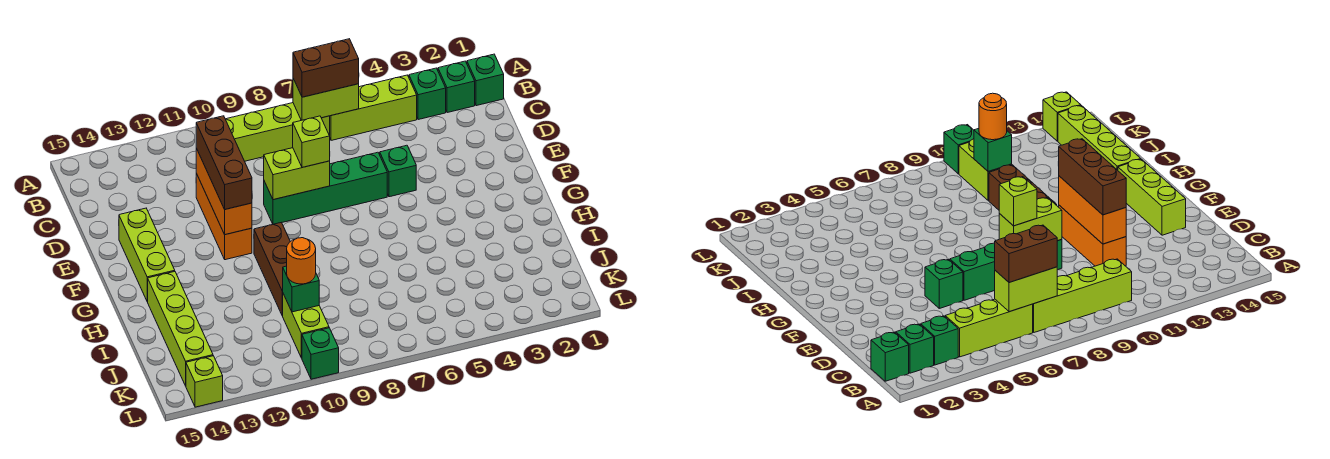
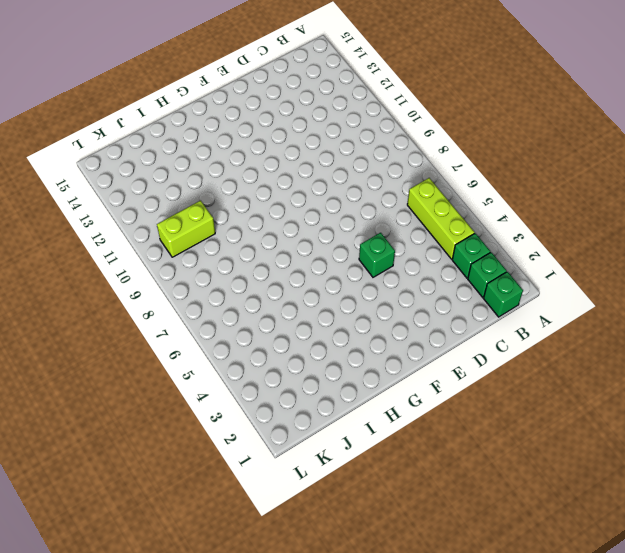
none -> lime 1x4 brick [226,103,330,161]
none -> orange 1x3 brick [196,174,252,260]
none -> green 1x4 brick [264,152,387,224]

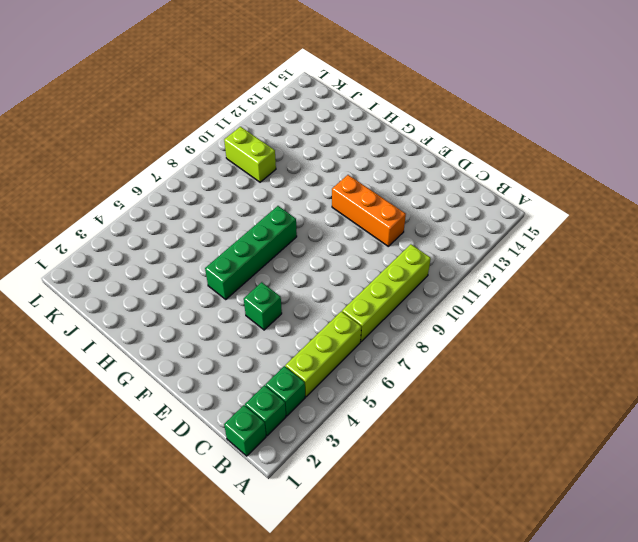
green 1x4 brick [205,206,297,299] -> green 1x4 brick moved to [264,152,387,224]
none -> lime 1x3 brick [119,208,175,301]
none -> brown 1x3 brick [254,222,290,316]
none -> lime 1x4 brick [147,272,213,386]

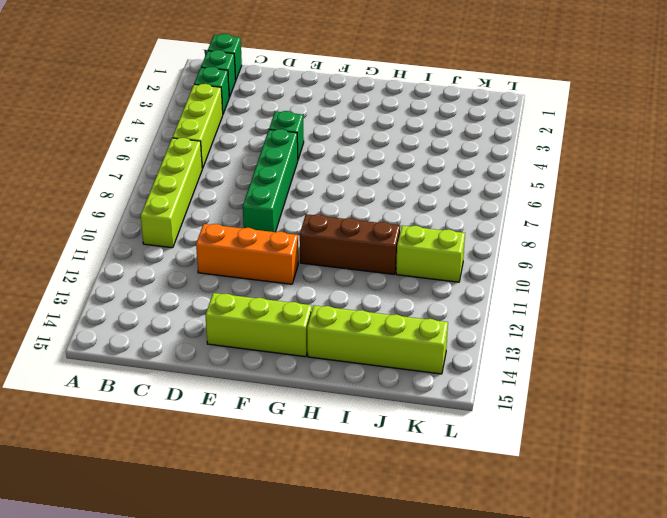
none -> green 1x1 brick [302,328,339,379]
none -> lime 1x1 brick [186,356,223,407]
none -> lime 1x2 brick [293,79,359,120]

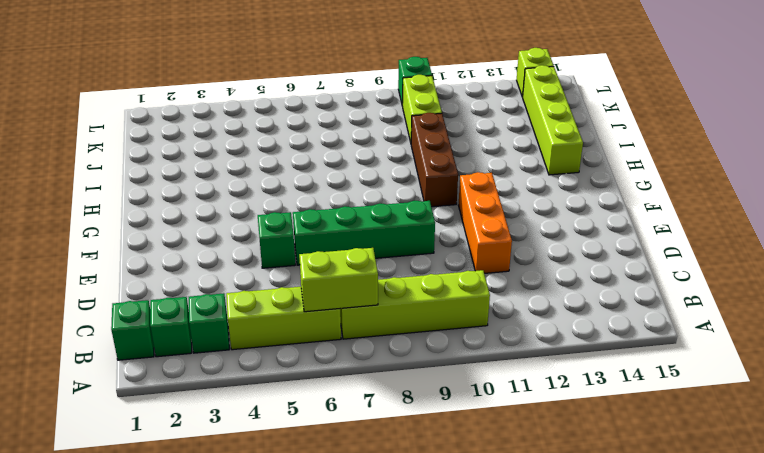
none -> lime 1x3 brick [119,208,175,301]
none -> orange 1x3 brick [196,148,252,235]
none -> lime 1x2 brick [264,148,330,200]

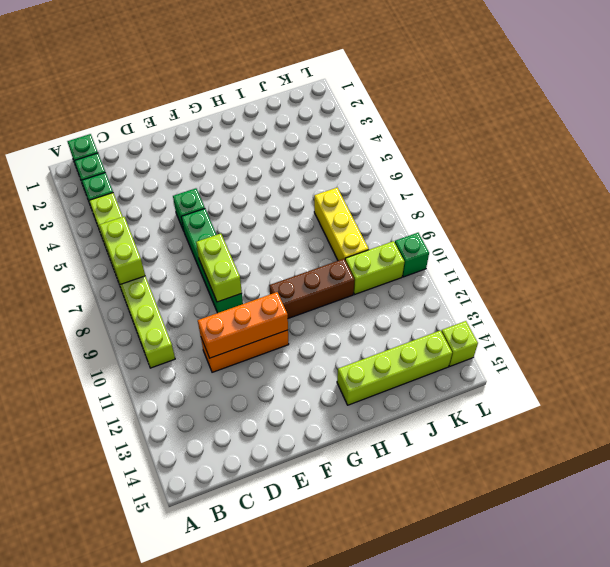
yellow 1x3 brick [314,188,369,261] -> none
none -> lime 1x3 brick [119,208,175,301]
none -> green 1x1 brick [282,266,319,312]
none -> brown 1x2 brick [293,39,359,97]

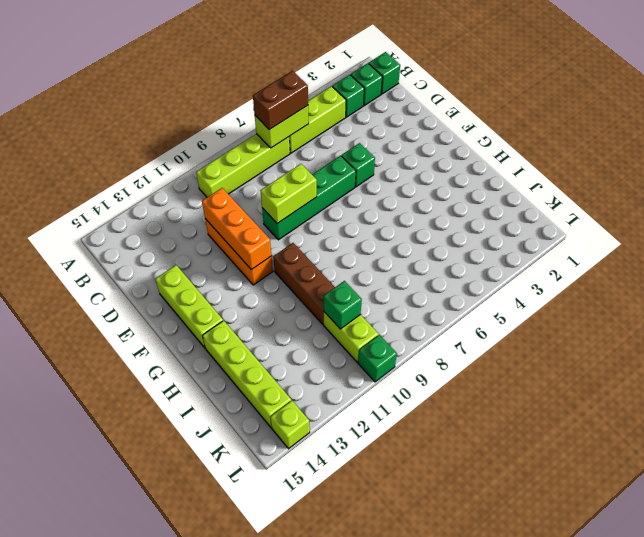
none -> brown 1x3 brick [196,116,252,209]
none -> lime 1x1 brick [293,116,330,167]
none -> orange 1x1 round brick [287,238,316,284]

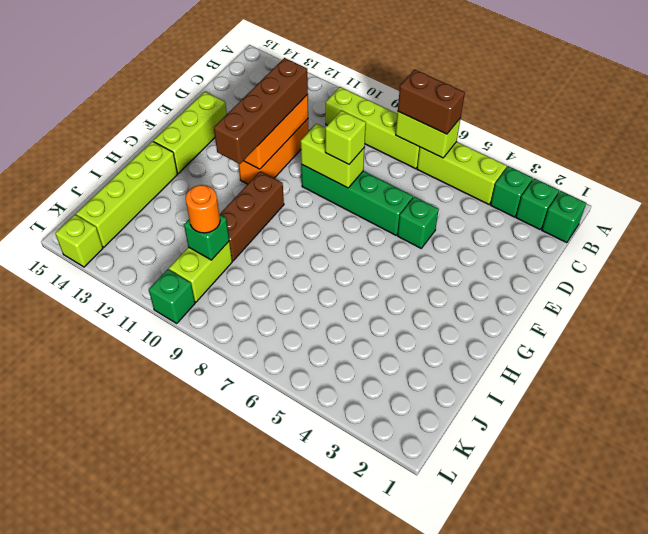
brown 1x4 brick [214,58,308,164] -> brown 1x3 brick [196,116,252,209]

